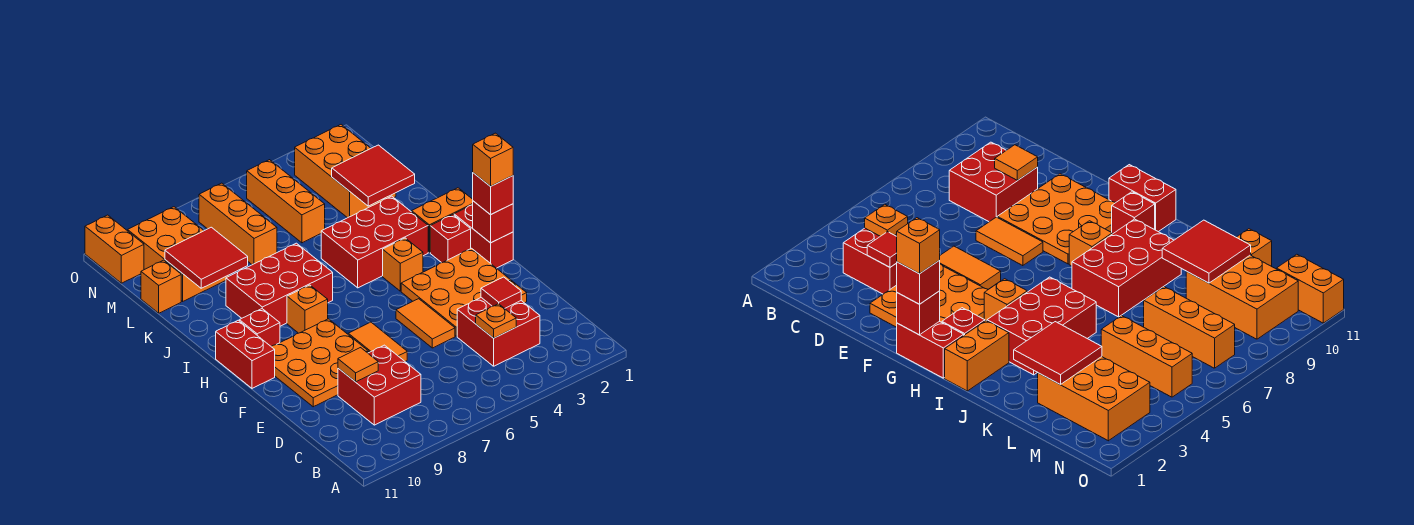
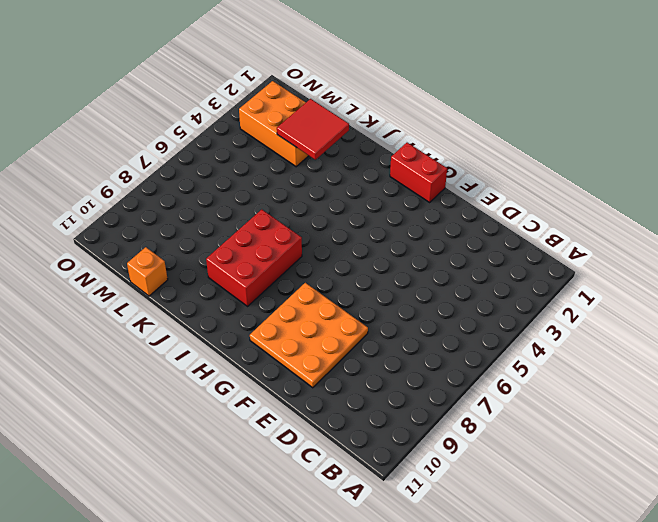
none -> red 2x2 brick [457,298,540,366]
none -> red 2x2 brick [338,345,421,425]
none -> orange 3x3 plate [401,248,527,336]

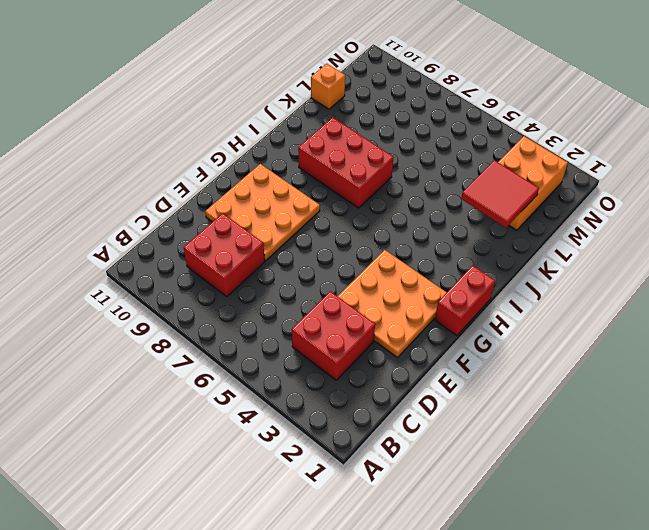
none -> orange 1x2 tile [396,299,455,348]
none -> orange 1x2 tile [348,322,407,361]
none -> red 1x2 brick [216,320,275,388]

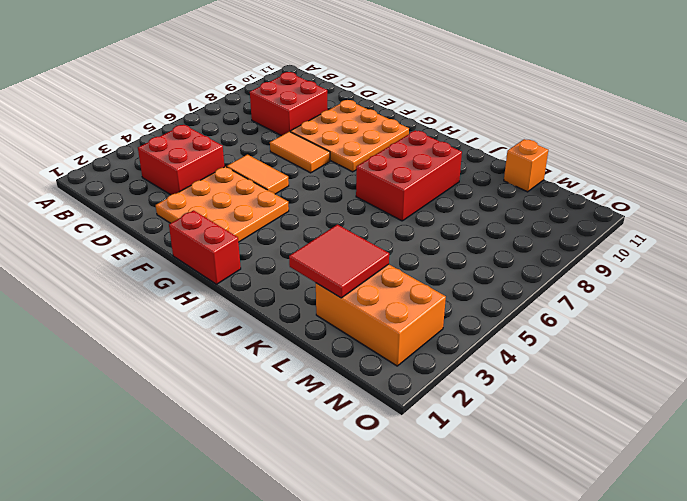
none -> red 1x2 brick [216,320,275,388]
none -> red 1x1 brick [430,215,471,263]
none -> orange 1x1 brick [383,238,423,291]

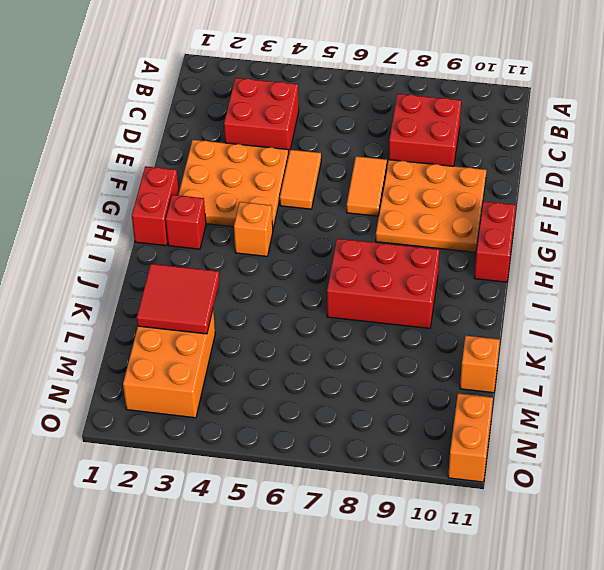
none -> orange 1x1 brick [287,285,328,333]
none -> red 1x1 brick [239,309,280,347]
none -> orange 1x2 brick [412,188,473,253]

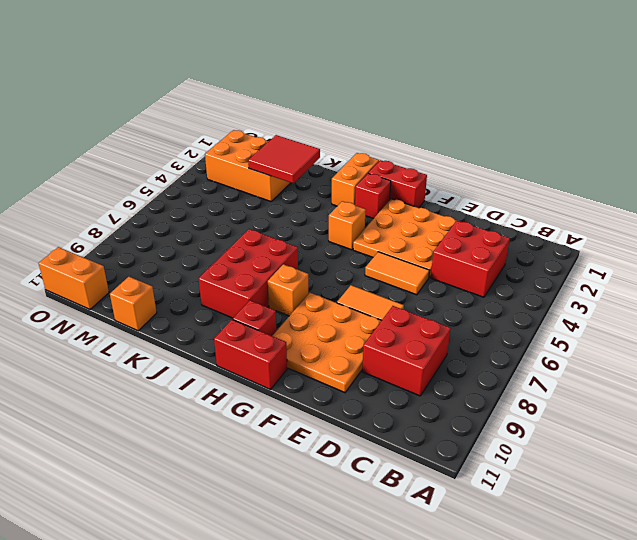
none -> red 2x3 brick [321,196,428,288]
none -> orange 1x3 brick [247,160,325,243]
none -> orange 1x3 brick [199,183,277,265]

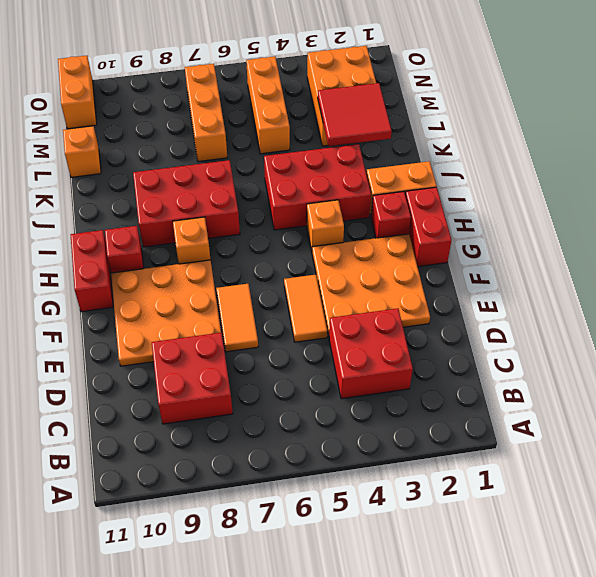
none -> orange 2x3 brick [128,207,229,301]
none -> orange 1x1 plate [476,304,516,338]
none -> red 1x1 tile [481,277,521,308]

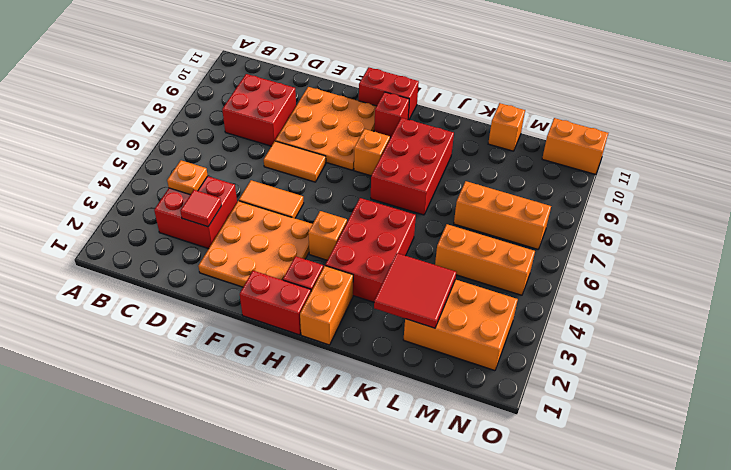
none -> orange 2x3 brick [128,207,229,301]
none -> orange 1x1 tile [338,348,378,382]
none -> red 1x1 brick [473,201,513,243]

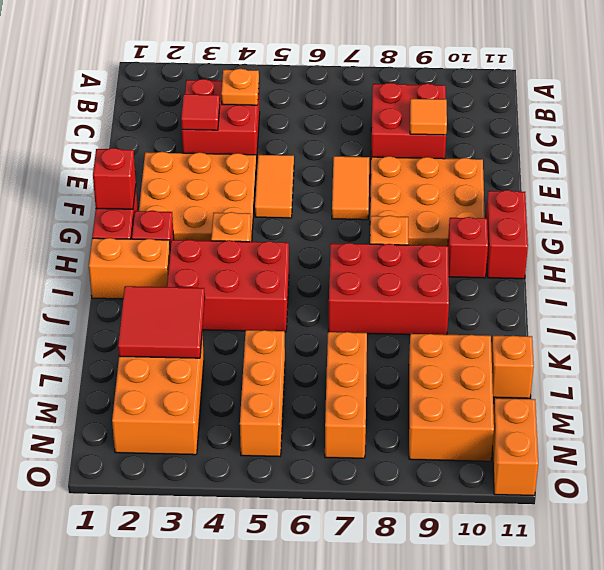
none -> red 2x2 tile [165,227,248,288]
none -> red 1x1 brick [473,173,513,215]
none -> orange 1x1 brick [473,133,513,186]

